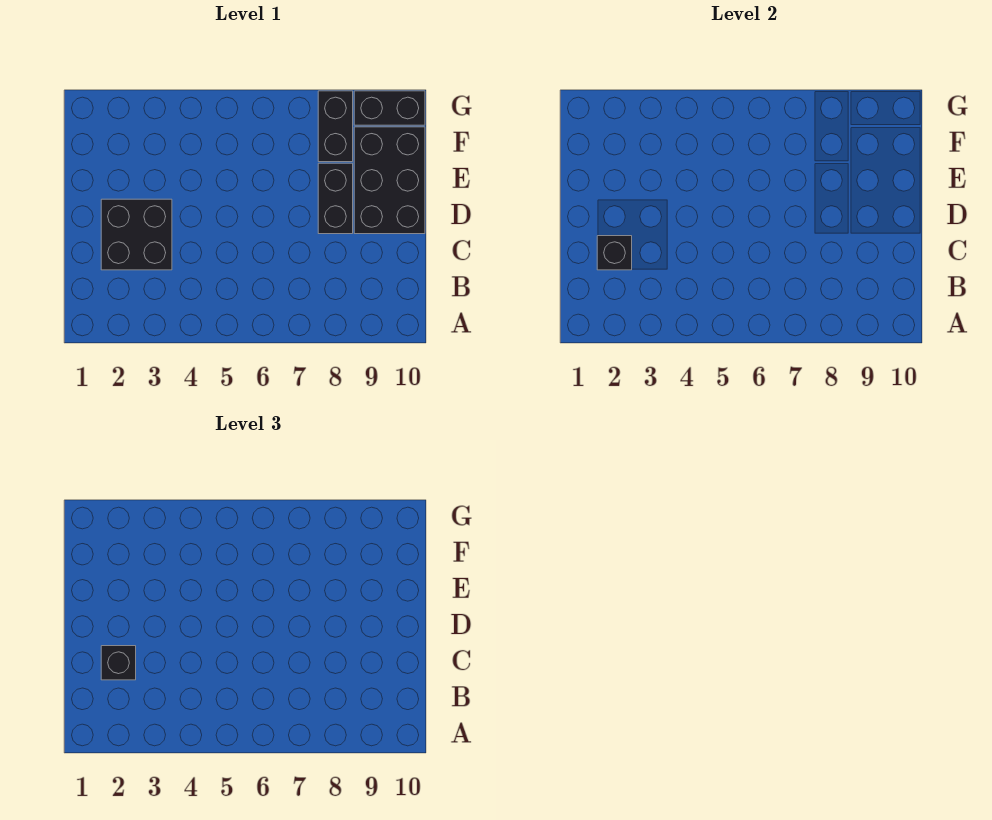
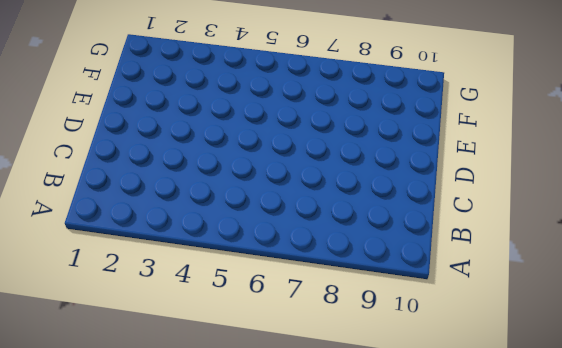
none -> black 2x2 brick [101,199,172,270]
none -> black 1x2 brick [318,163,353,234]

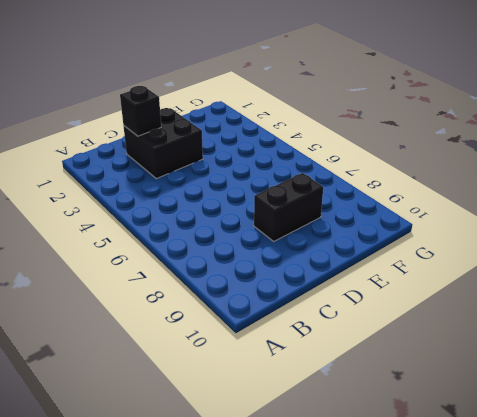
none -> black 2x3 brick [354,127,425,234]
none -> black 1x2 brick [318,91,353,162]

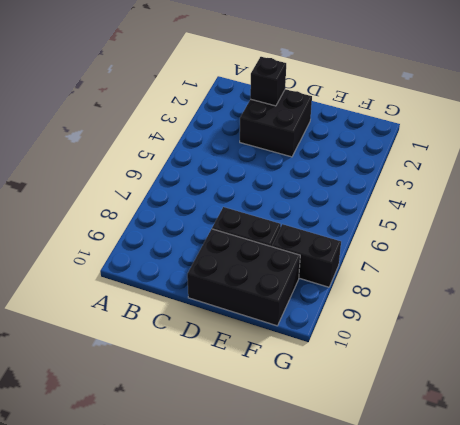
none -> black 1x2 brick [354,91,425,125]
none -> black 1x1 brick [101,646,136,680]

